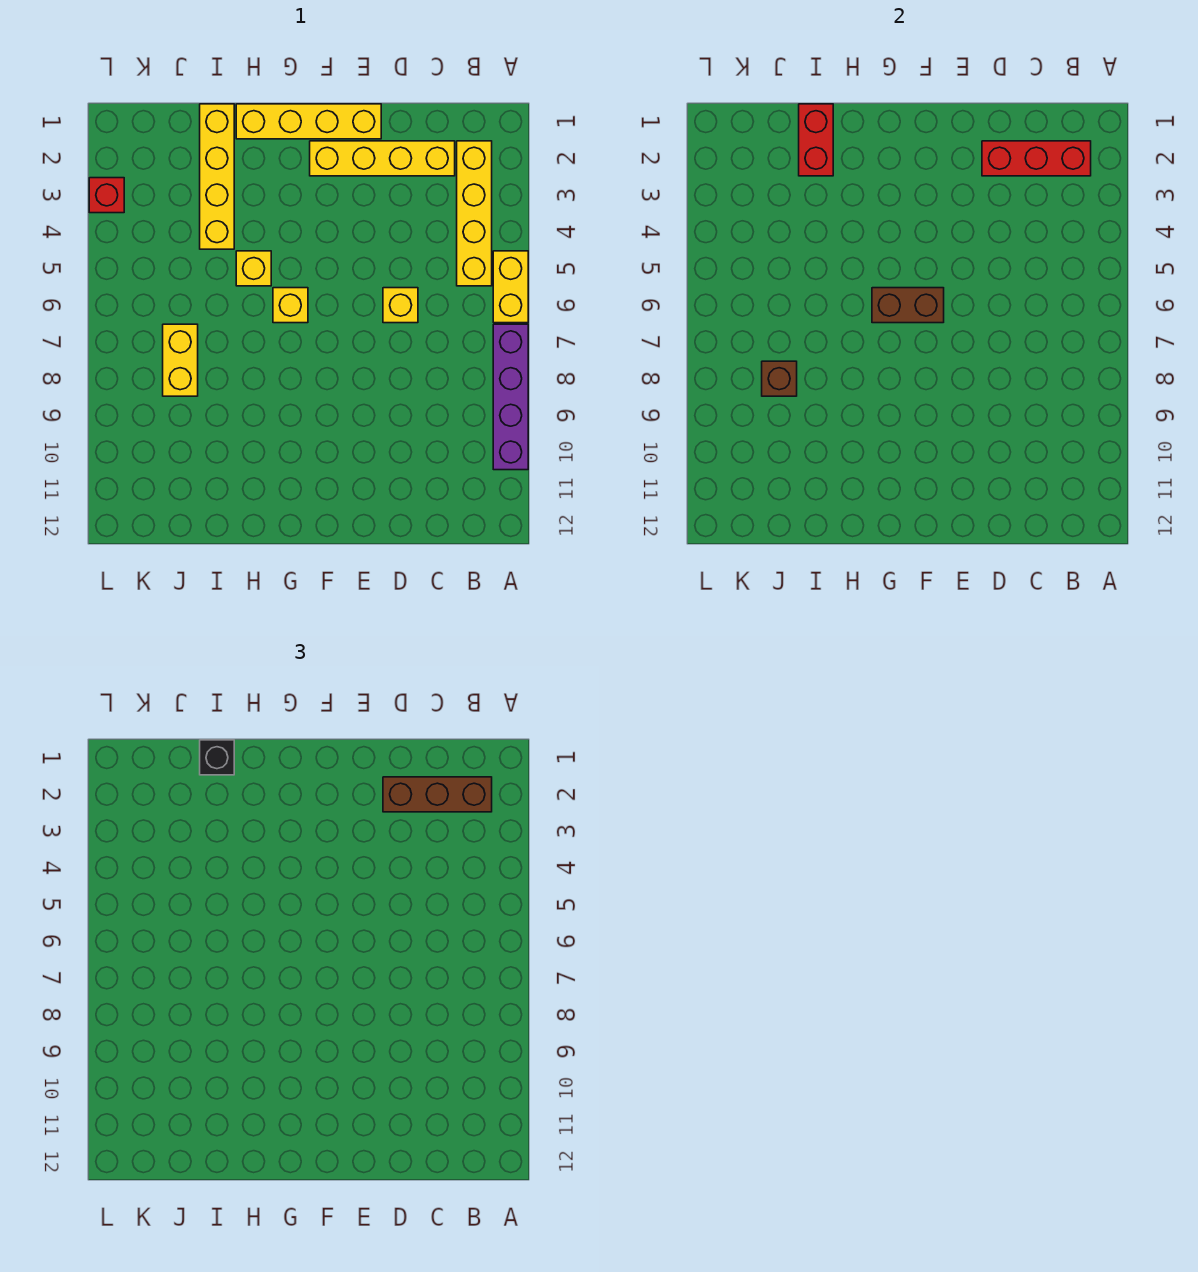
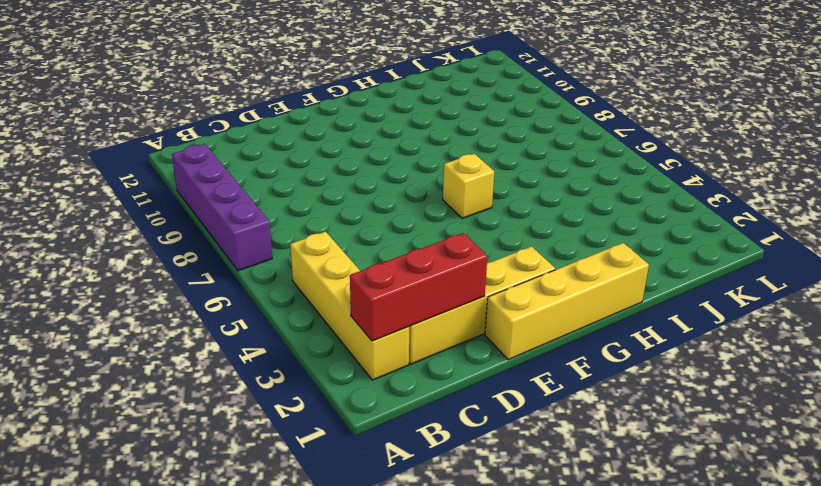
none -> yellow 1x2 brick [493,251,528,323]
none -> yellow 1x1 brick [383,288,418,323]
none -> yellow 1x1 brick [236,251,271,286]

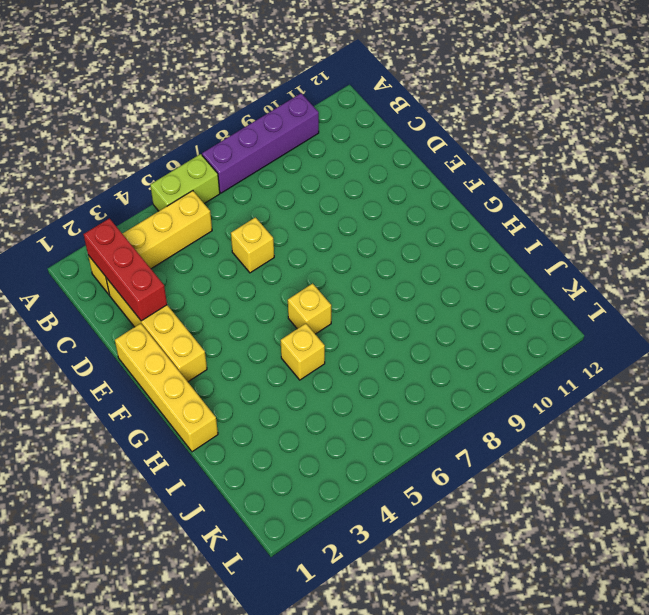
lime 1x2 brick [150,154,220,211] -> yellow 1x2 brick [493,251,528,323]
none -> yellow 1x4 brick [200,104,234,249]
none -> yellow 1x2 brick [163,324,198,396]
none -> red 1x1 brick [89,178,124,213]

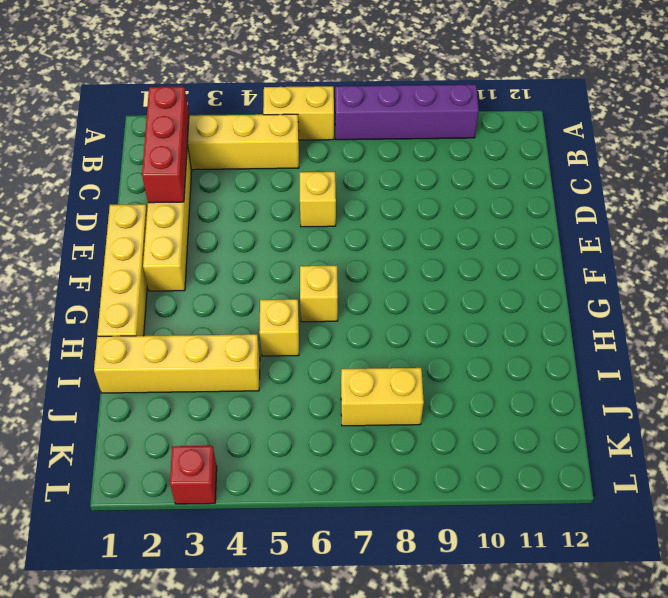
none -> brown 1x2 brick [872,288,944,323]
none -> red 1x2 brick [799,104,833,176]
none -> brown 1x1 brick [762,361,797,396]

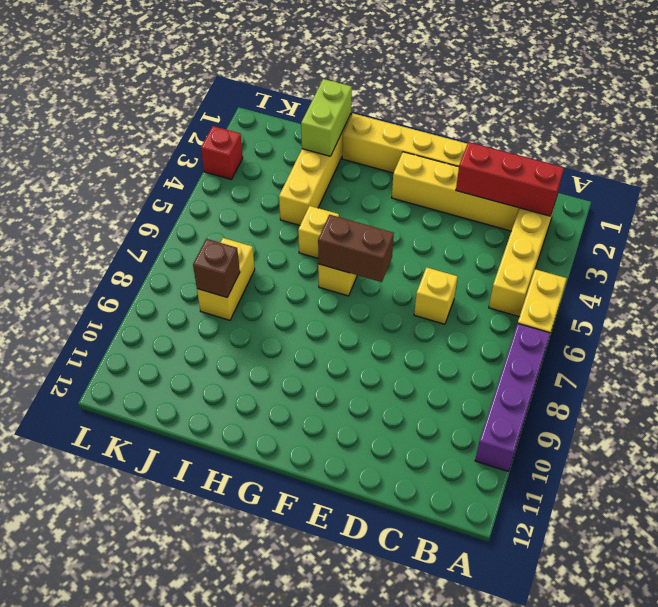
lime 1x2 brick [301,79,352,156] -> red 1x2 brick [799,104,833,176]
none -> brown 1x3 brick [383,777,492,812]
none -> black 1x1 brick [200,740,234,775]

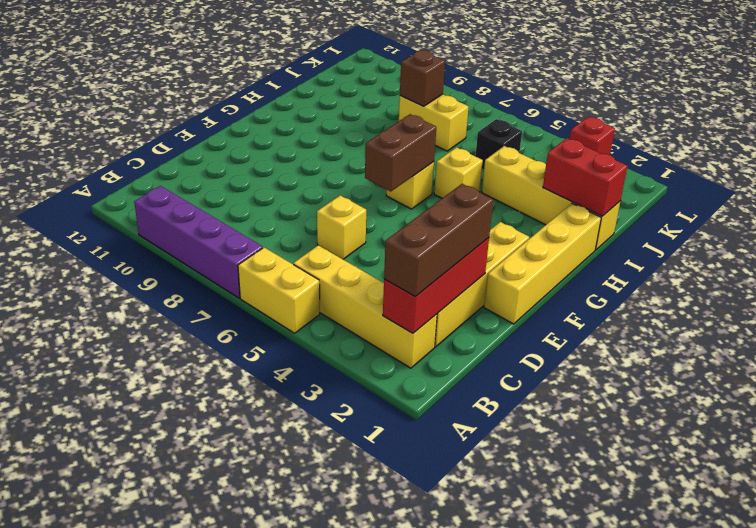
black 1x1 brick [475,119,522,169] -> black 1x1 brick moved to [200,740,234,775]

